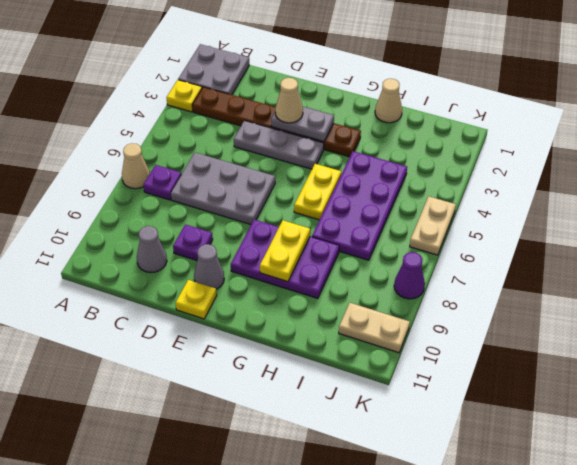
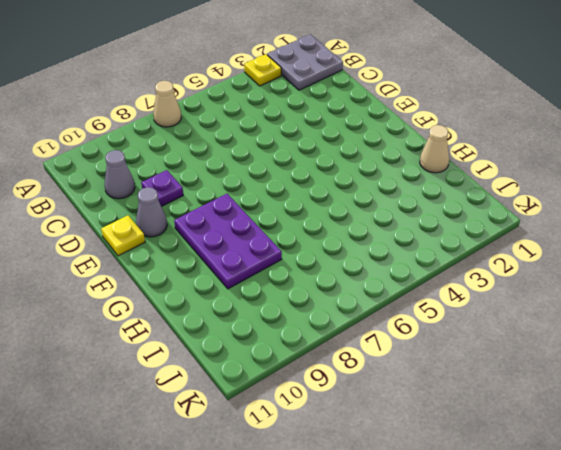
none -> brown 1x6 plate [192,87,361,157]
none -> purple 1x1 plate [143,165,181,200]
none -> grey 2x3 plate [171,153,275,224]

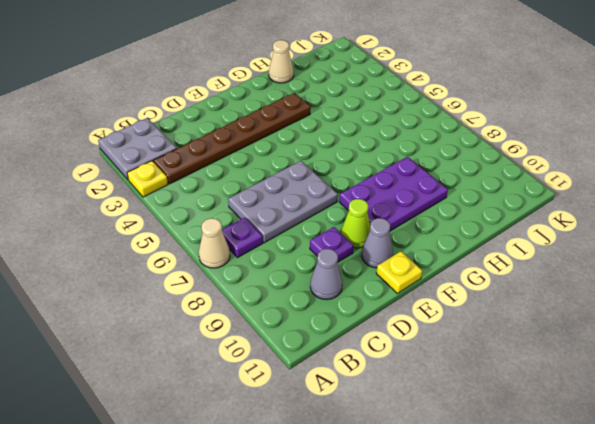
lime 1x1 cone [341,199,370,248] -> none
none -> grey 1x3 plate [234,120,324,169]
none -> yellow 1x2 plate [294,164,341,220]
none -> purple 2x4 plate [312,151,407,260]

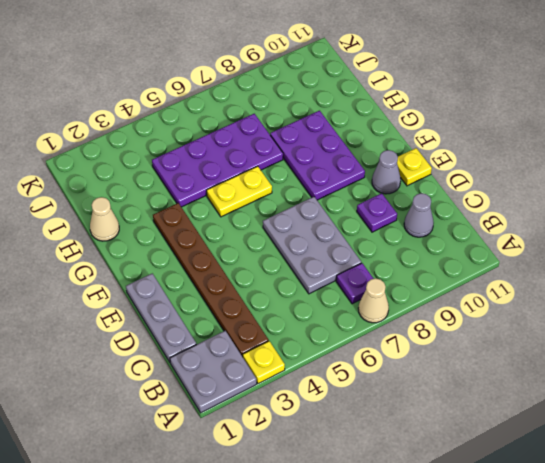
grey 1x3 plate [126,273,197,362] -> grey 1x3 plate moved to [234,120,324,169]
none -> tan 1x2 plate [339,303,410,353]
none -> tan 1x2 plate [410,196,456,255]
none -> purple 1x1 cone [394,252,425,299]

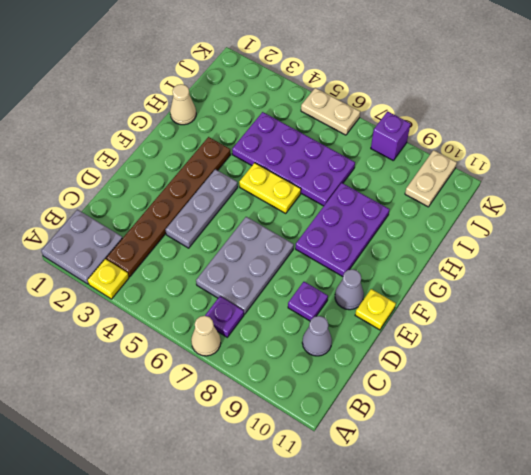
purple 1x1 brick [371,111,411,161] -> purple 1x1 cone [394,252,425,299]
none -> grey 1x2 plate [271,107,334,142]
none -> yellow 1x2 plate [260,220,310,282]
none -> tan 1x1 cone [275,78,303,123]

